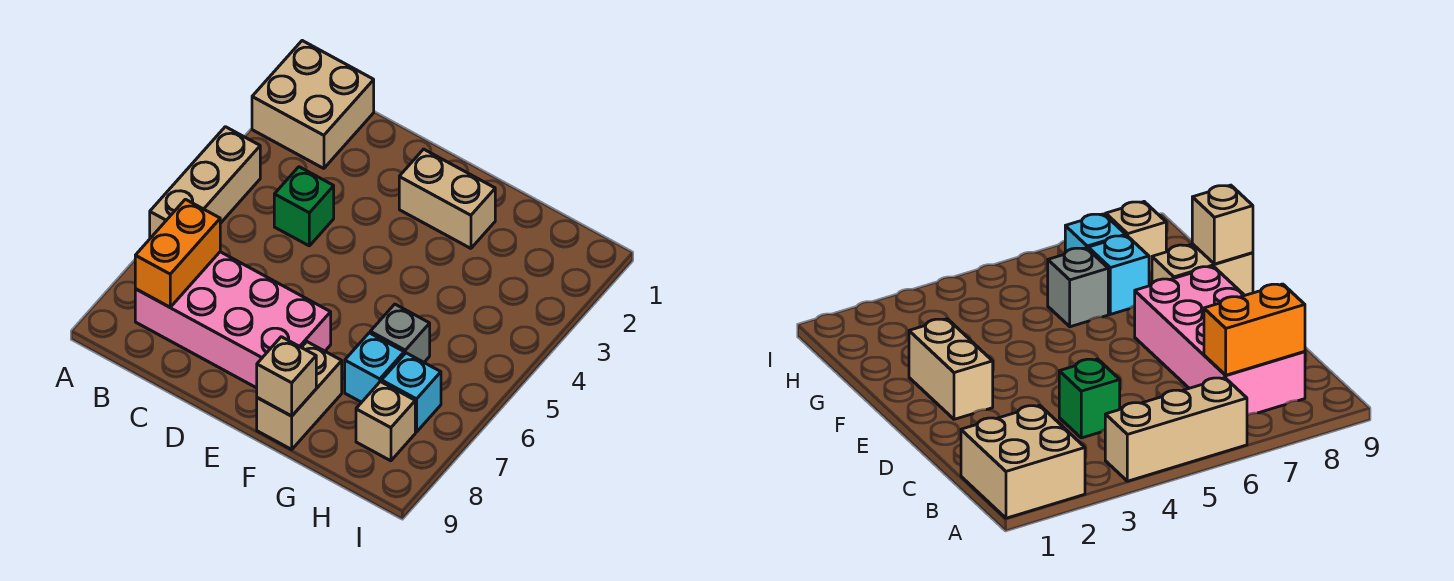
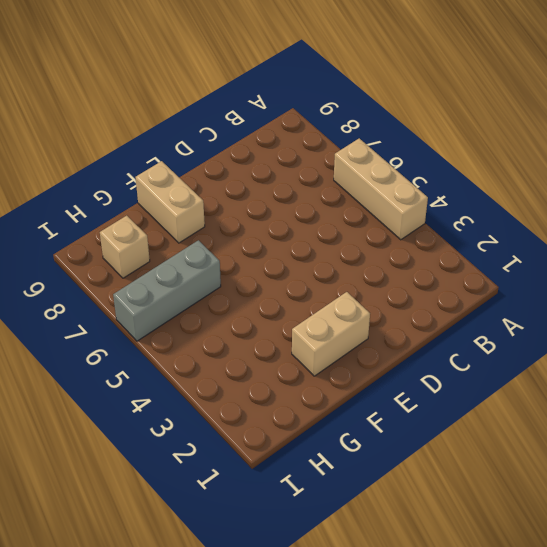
grey 1x3 brick [113,240,221,341] -> grey 1x1 brick [370,304,430,362]
none -> tan 2x2 brick [252,41,374,168]
none -> pink 2x4 brick [135,252,331,388]
none -> green 1x1 brick [274,167,334,246]

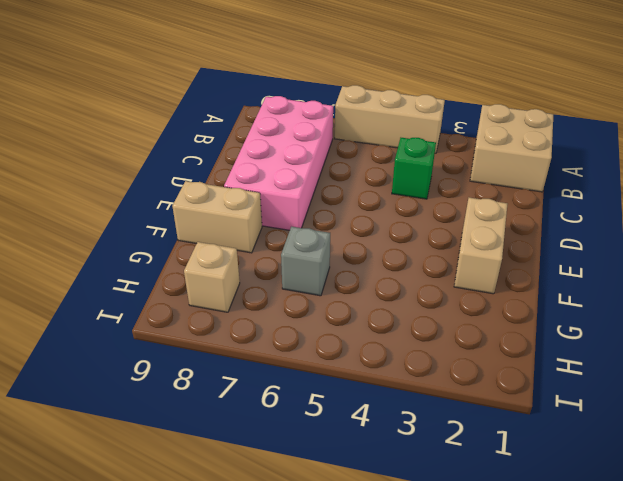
none -> cyan 1x1 brick [345,333,404,402]
none -> cyan 1x1 brick [382,353,441,432]
none -> orange 1x2 brick [135,199,220,307]

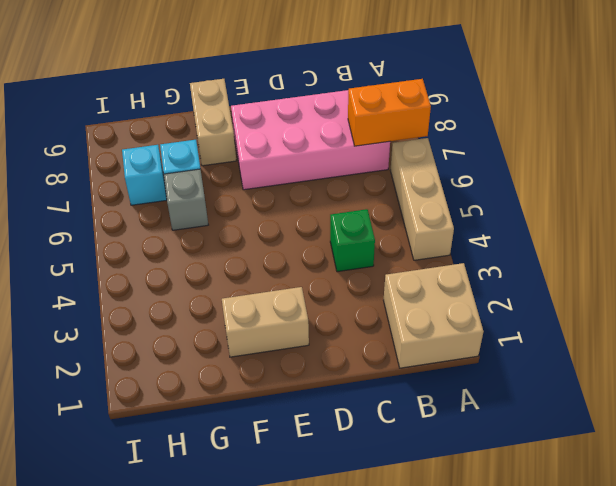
orange 1x2 brick [348,79,431,146] -> orange 1x2 brick turned to [135,199,220,307]
none -> tan 1x1 brick [356,382,415,461]
none -> tan 1x1 brick [257,337,316,416]

